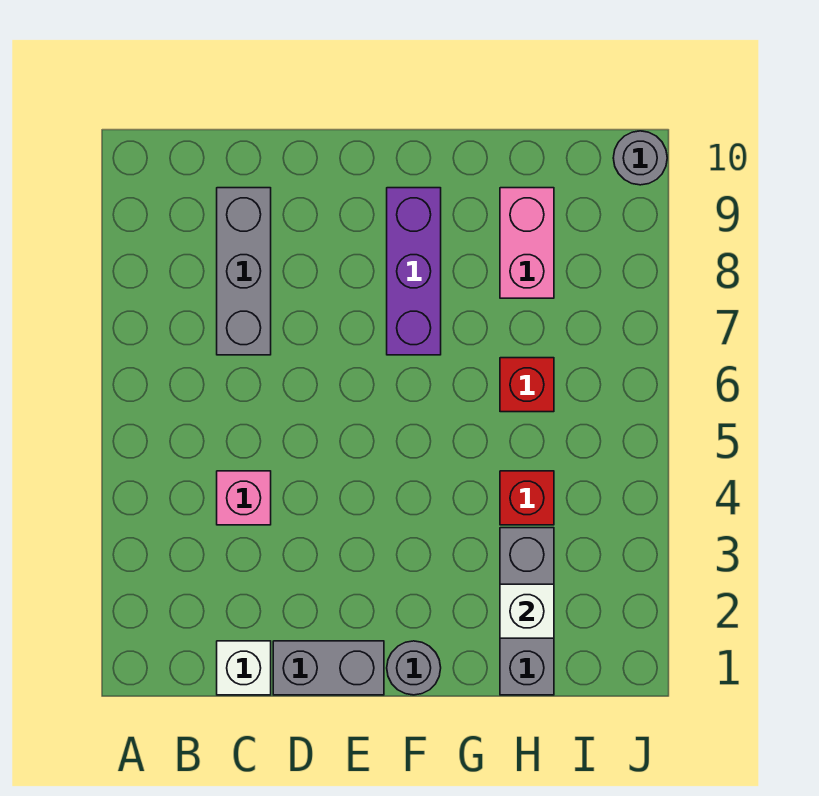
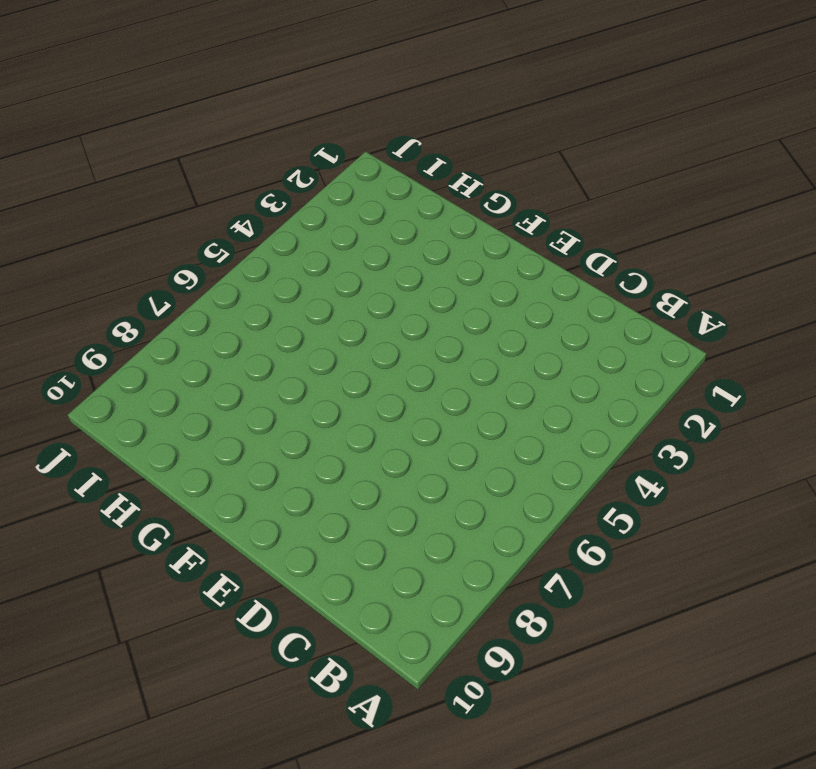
none -> white 1x1 brick [217,641,271,695]
none -> pink 1x1 brick [217,471,271,525]
none -> grey 1x3 brick [217,188,271,355]

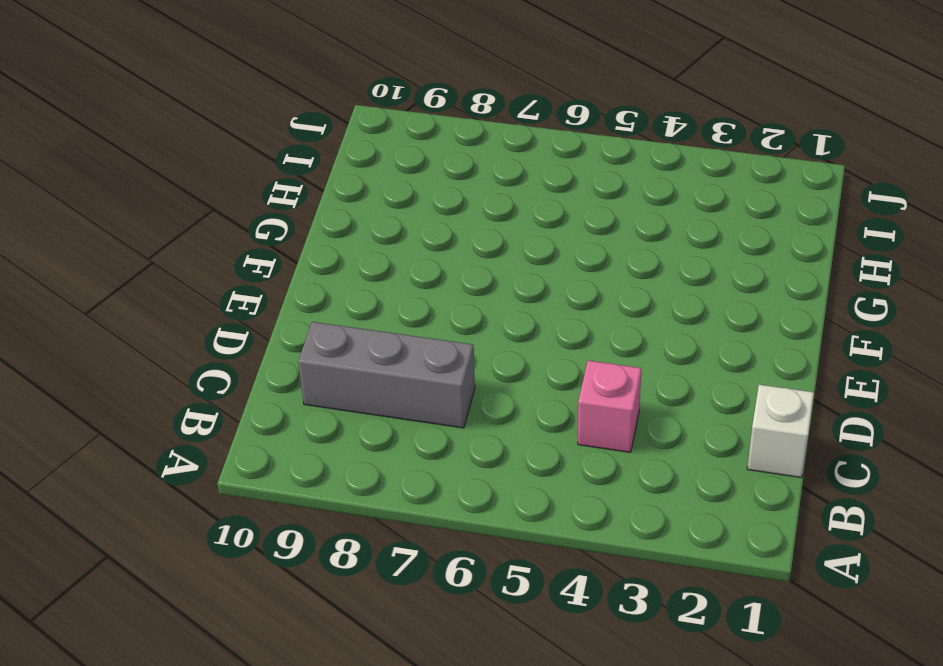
none -> grey 1x2 brick [273,641,384,695]
none -> grey 1x1 round brick [387,641,441,695]
none -> purple 1x3 brick [387,188,441,355]

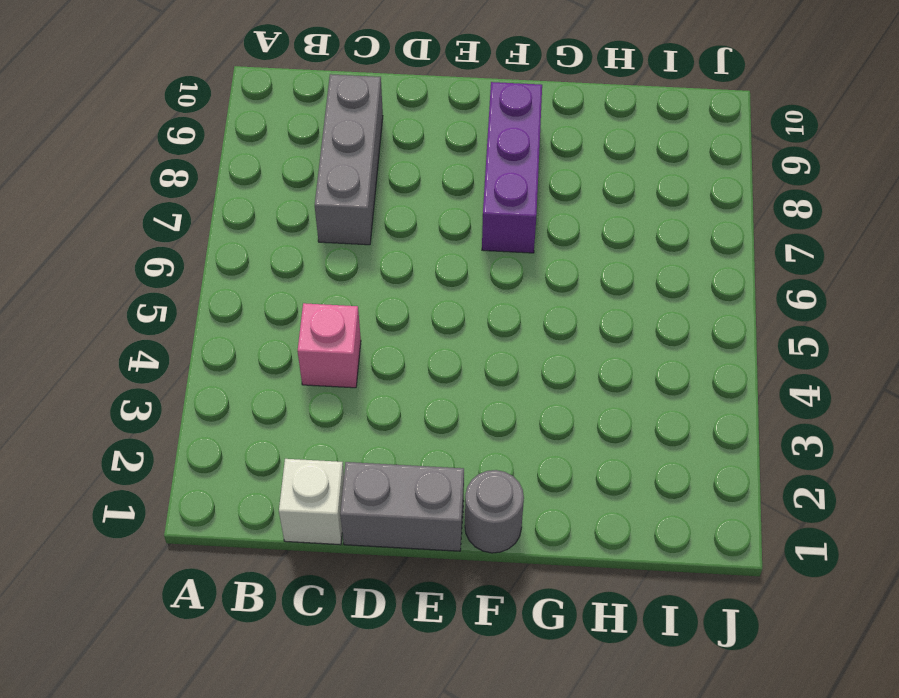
none -> grey 1x3 brick [500,528,554,695]
none -> red 1x1 brick [500,471,554,525]
none -> red 1x1 brick [500,358,554,412]

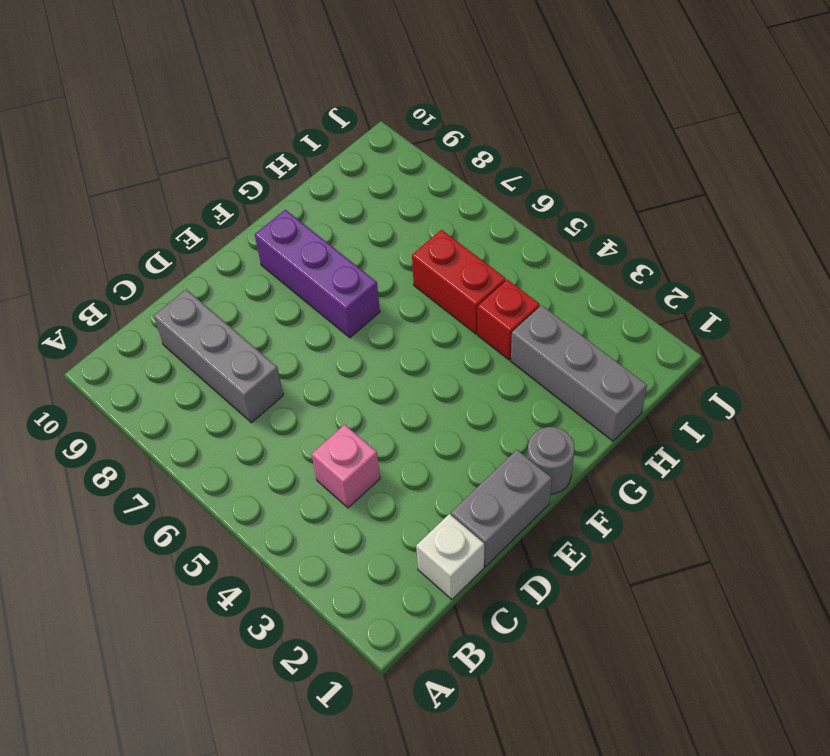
red 1x2 brick [412,230,506,334] -> red 1x1 brick [500,358,554,412]
none -> pink 1x2 brick [500,188,554,298]
none -> grey 1x1 round brick [613,131,667,185]
none -> white 1x1 brick [500,584,554,638]

